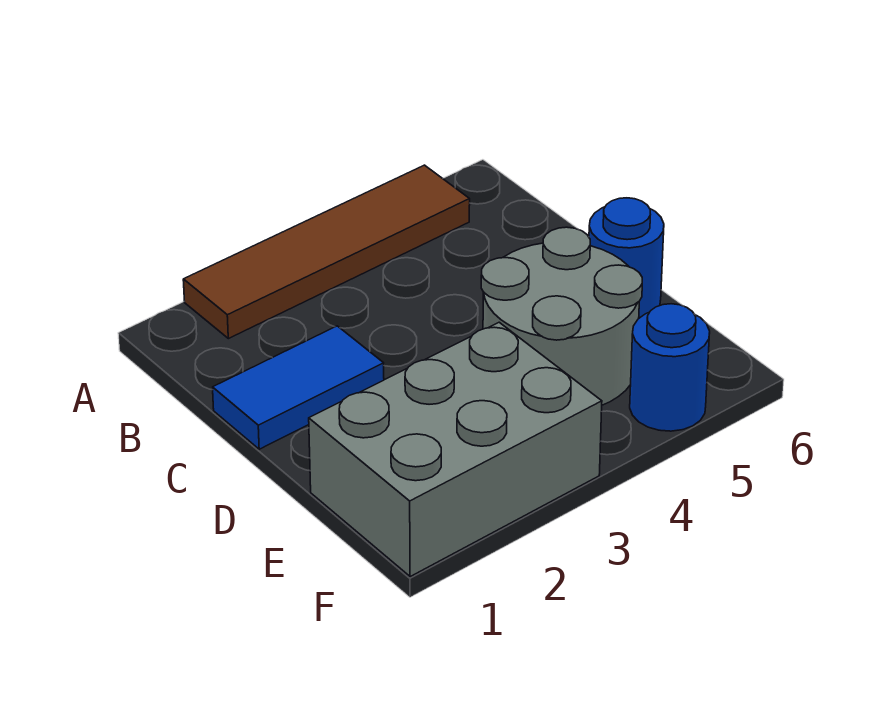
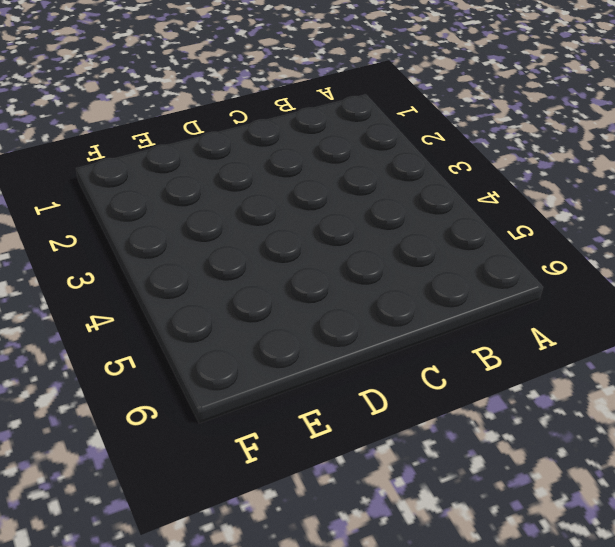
none -> brown 1x4 tile [183,165,470,339]
none -> blue 1x2 tile [213,326,384,449]

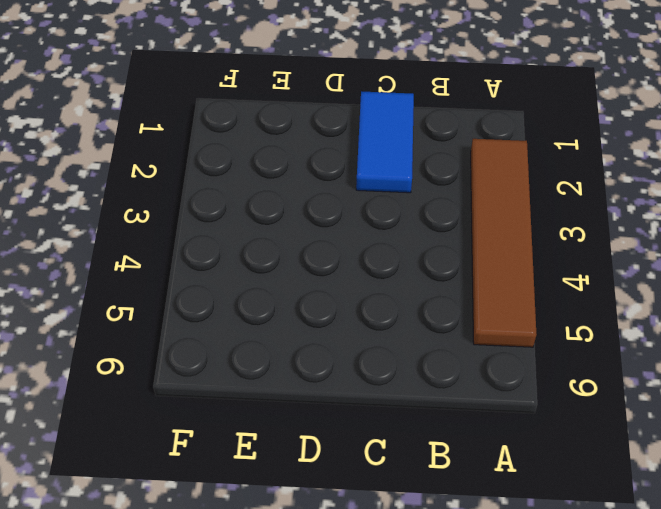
none -> grey 2x2 round brick [481,227,642,405]
none -> blue 1x1 round brick [589,198,664,318]

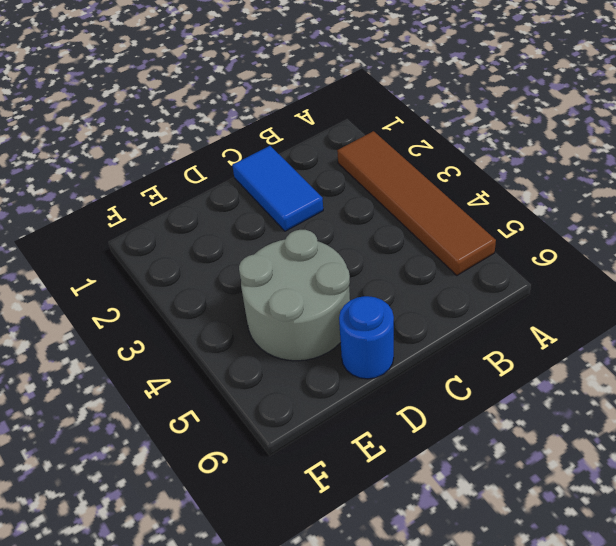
none -> grey 2x3 brick [309,322,602,577]
none -> blue 1x1 round brick [630,304,710,431]

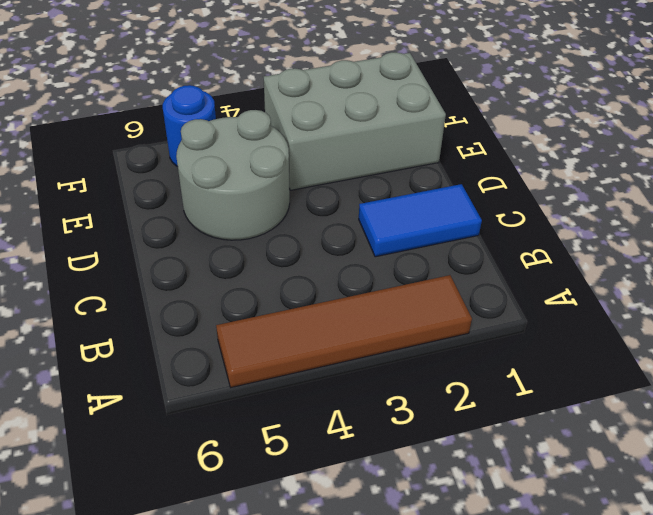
none -> blue 1x1 round brick [589,198,664,318]

